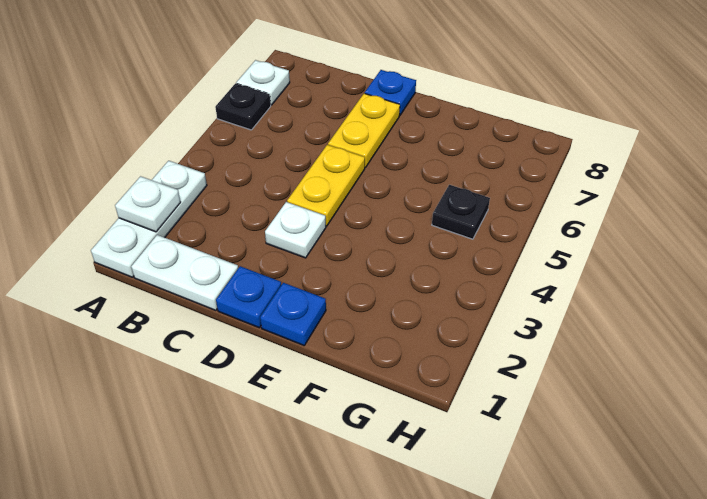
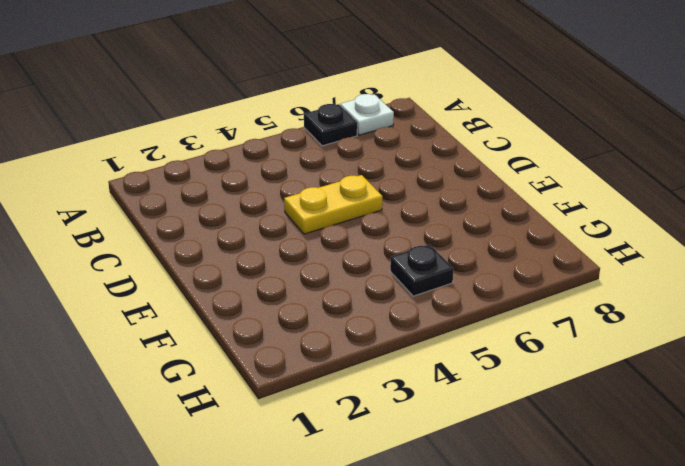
none -> white 1x3 plate [91,161,207,277]
none -> white 1x2 plate [131,235,238,310]
none -> blue 1x1 plate [216,266,281,328]

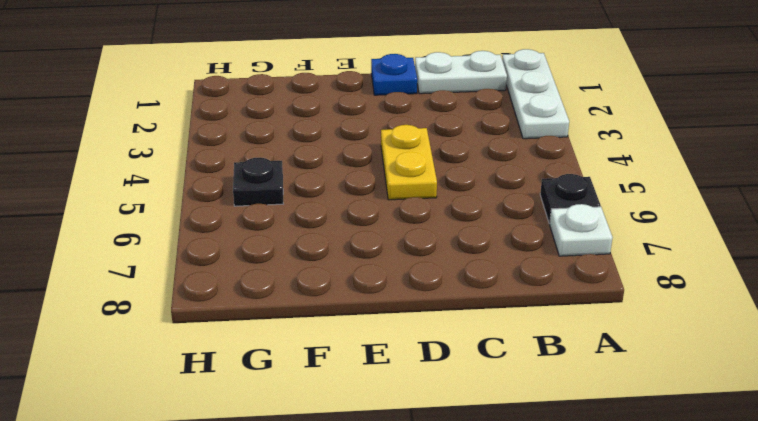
none -> white 1x1 plate [265,202,326,258]
none -> yellow 1x2 plate [328,93,400,168]
none -> blue 1x1 plate [365,70,416,115]

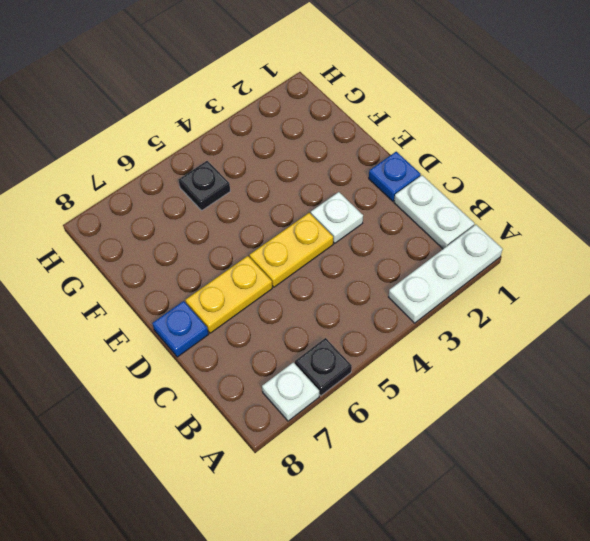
none -> blue 1x1 plate [260,283,326,345]
none -> white 1x1 plate [115,176,180,232]

